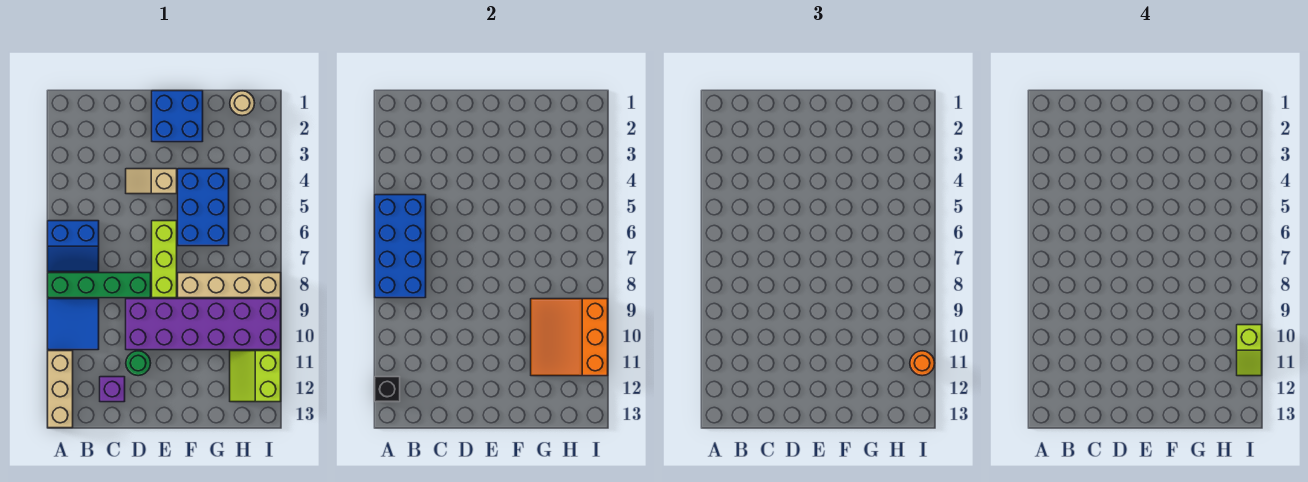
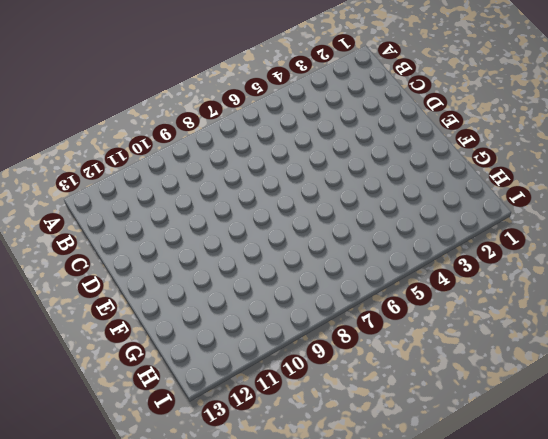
none -> blue 2x2 slope [48,221,99,272]
none -> green 1x4 brick [48,273,151,298]
none -> blue 2x2 tile [48,299,99,350]

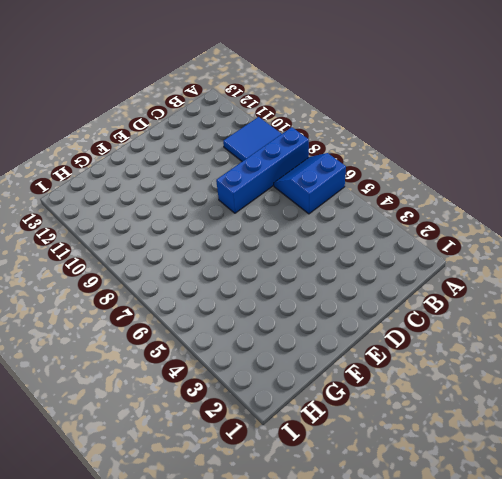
blue 1x4 brick [216,127,309,213] -> green 1x4 brick [48,273,151,298]
none -> tan 1x3 brick [48,351,73,428]
none -> purple 1x1 brick [100,377,125,402]
none -> tan 1x2 slope [126,169,177,194]

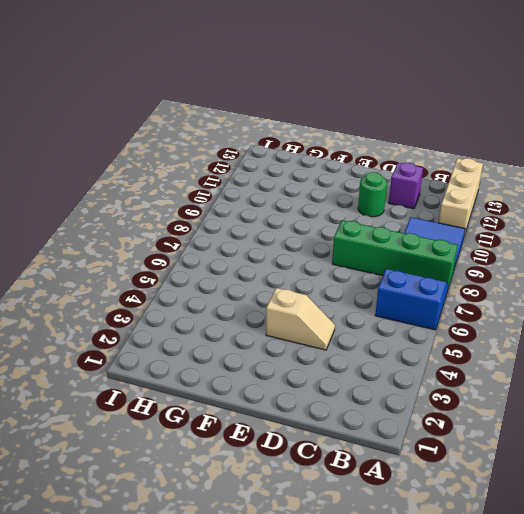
none -> purple 2x6 brick [126,299,281,350]
none -> blue 2x2 brick [152,91,203,142]
none -> lime 1x3 brick [152,221,177,298]

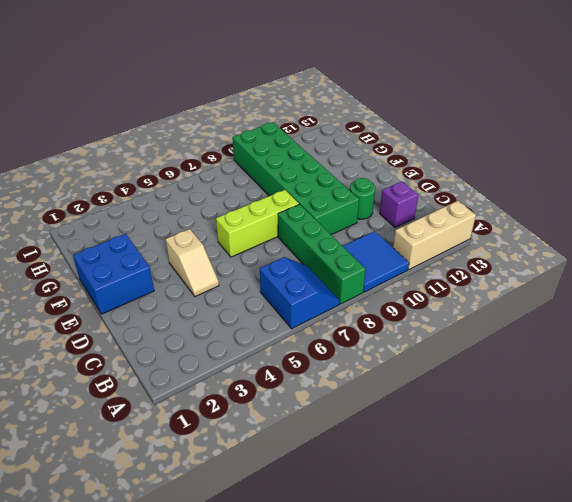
green 2x6 brick [233,122,359,235] -> purple 2x6 brick [126,299,281,350]
none -> blue 2x3 brick [178,169,229,246]
none -> tan 1x4 brick [178,273,281,298]
none -> tan 1x1 round brick [230,91,255,116]

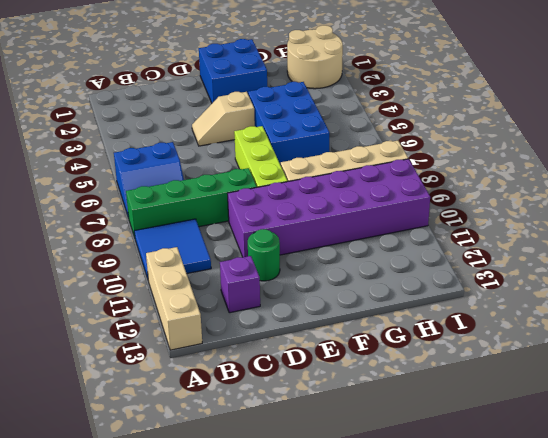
tan 2x2 round brick [287,25,343,89] -> tan 1x1 round brick [230,91,255,116]
none -> lime 2x2 slope [230,351,281,402]
none -> blue 2x4 brick [375,195,426,298]
none -> black 1x1 brick [375,377,400,402]

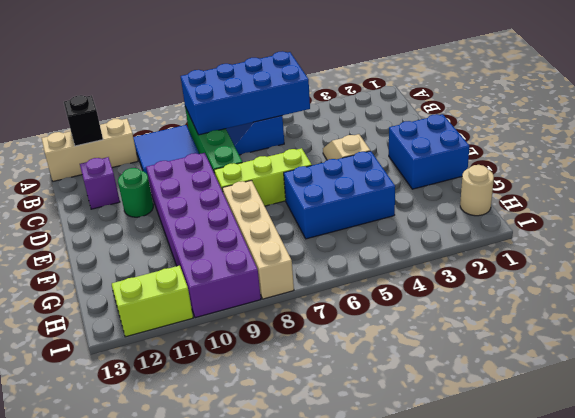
none -> orange 3x3 slope [531,299,608,376]
none -> orange 1x1 round brick [910,351,935,376]
none -> lime 1x2 slope [1237,325,1262,376]

